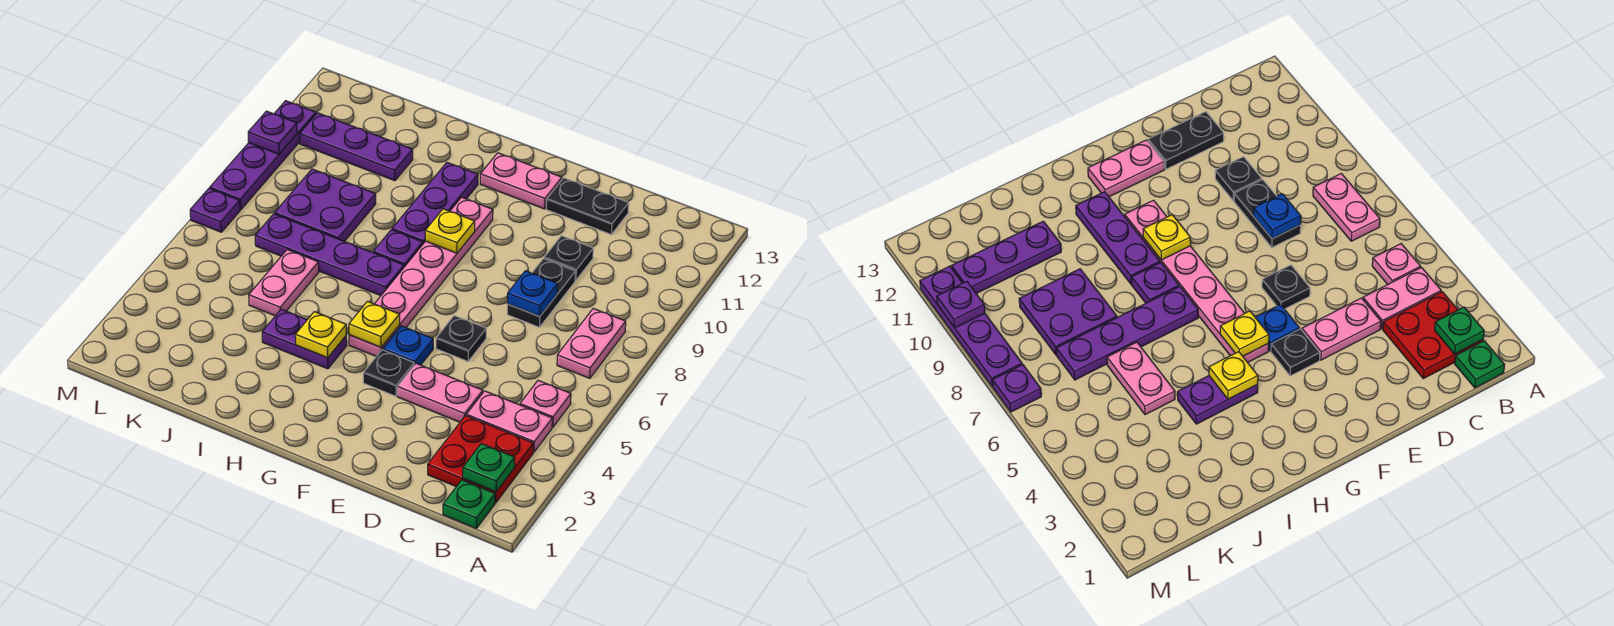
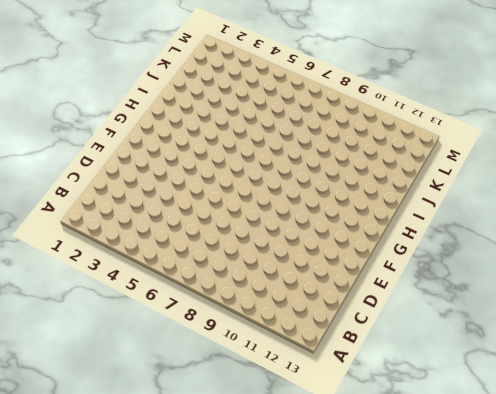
none -> green 1x1 plate [443,480,495,528]
none -> red 2x2 plate [428,416,533,503]
none -> pink 1x2 plate [466,391,552,452]

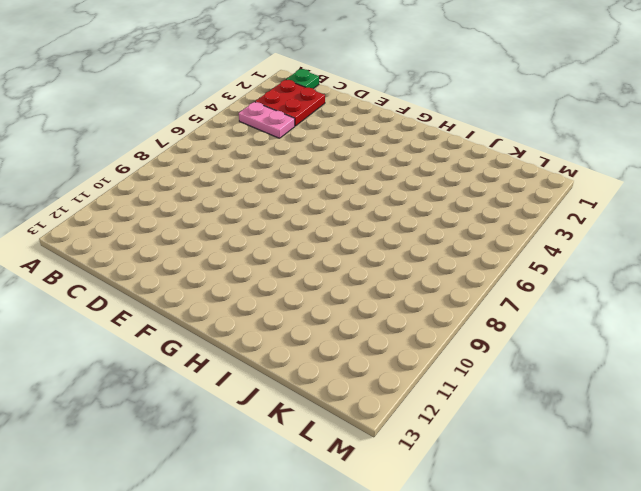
none -> pink 1x1 plate [520,380,571,427]
none -> pink 1x2 plate [557,309,626,378]
none -> pink 1x2 plate [397,364,483,422]

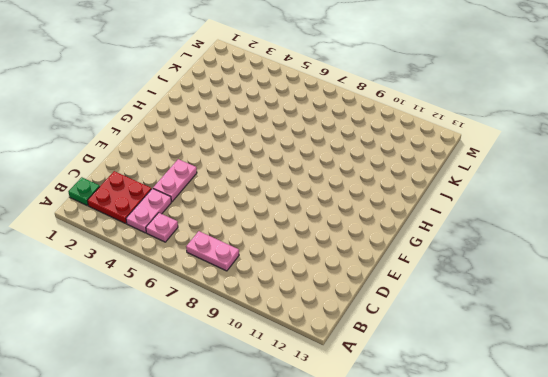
none -> black 1x2 plate [507,259,575,327]
none -> black 1x1 plate [544,236,593,280]
none -> black 1x2 plate [546,178,629,235]

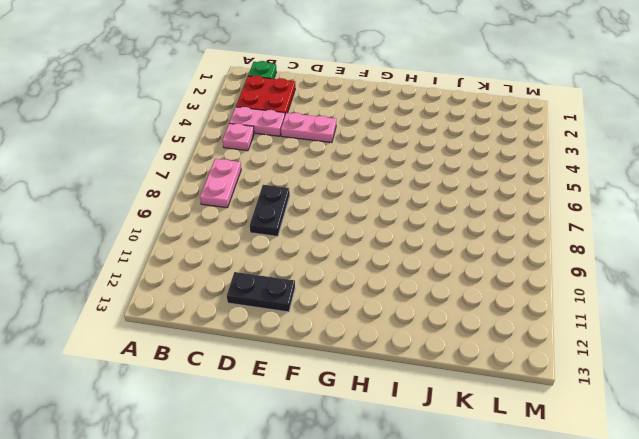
none -> black 1x1 plate [544,236,593,280]
none -> black 1x1 plate [436,316,486,361]
none -> black 1x1 plate [363,350,414,396]

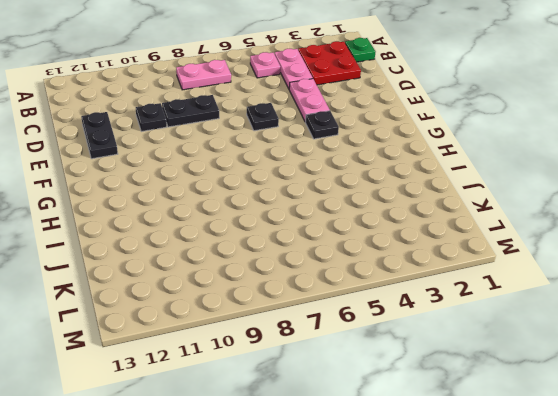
none -> blue 1x1 plate [383,326,433,365]
none -> pink 1x2 plate [480,153,562,209]
none -> pink 1x6 plate [349,197,493,356]

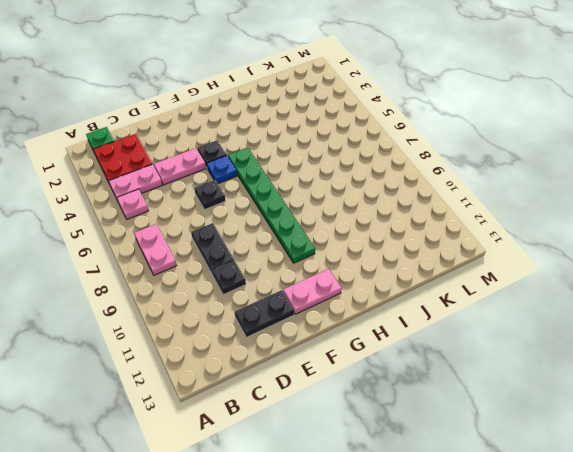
green 1x6 plate [228,147,315,263] -> pink 1x6 plate [349,197,493,356]
none -> purple 1x2 plate [262,309,347,369]
none -> purple 1x4 plate [255,214,404,296]
none -> purple 1x1 plate [373,230,423,267]

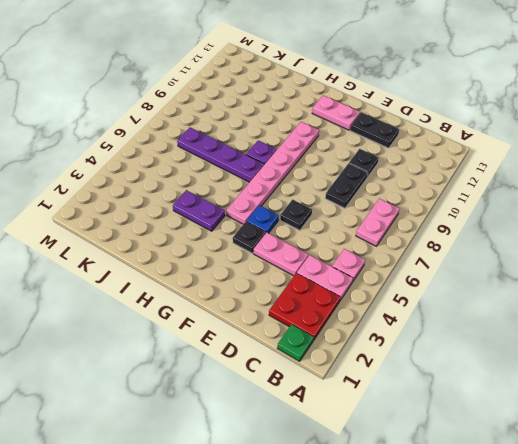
none -> purple 1x3 plate [392,163,478,244]
none -> pink 1x2 plate [249,250,319,316]
none -> purple 2x2 plate [275,169,376,241]

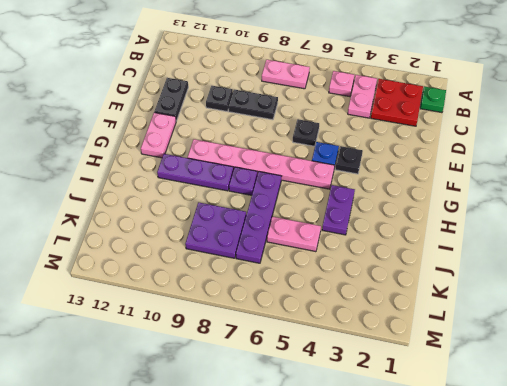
none -> pink 1x2 plate [397,364,483,422]
none -> purple 1x3 plate [300,113,413,181]
none -> purple 1x1 plate [190,188,240,232]

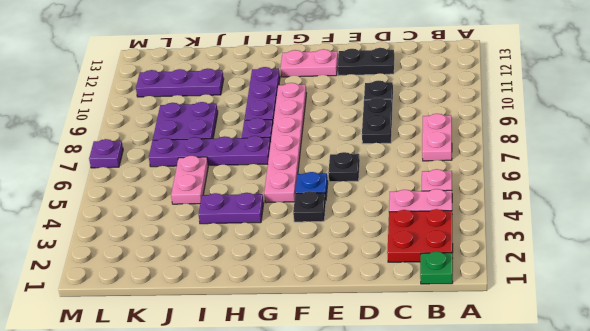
none -> pink 1x2 plate [397,364,483,422]
none -> purple 1x4 plate [210,101,316,210]
none -> green 1x1 plate [463,443,515,492]

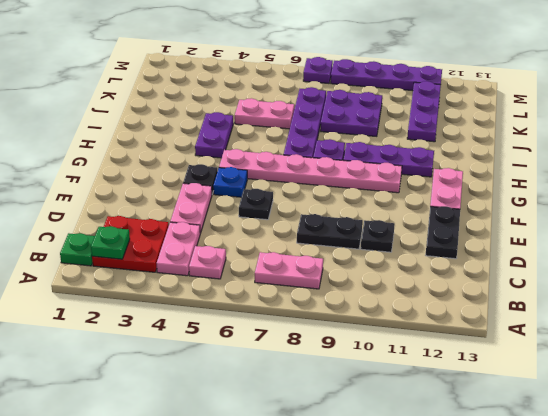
none -> blue 1x1 plate [507,271,558,316]
none -> yellow 1x1 plate [349,301,400,347]
none -> yellow 1x1 plate [425,209,475,253]

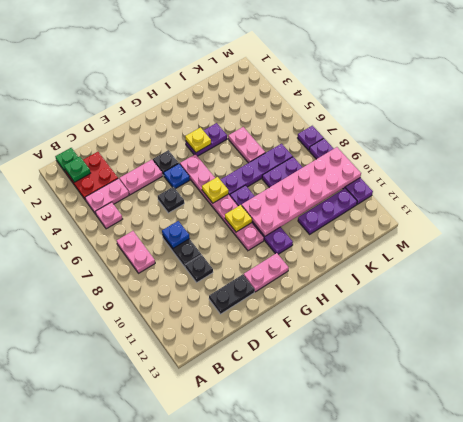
yellow 1x1 plate [202,177,229,203] -> yellow 1x1 plate moved to [349,301,400,347]
pink 2x6 plate [242,147,361,236] -> purple 1x1 plate [248,111,297,154]

